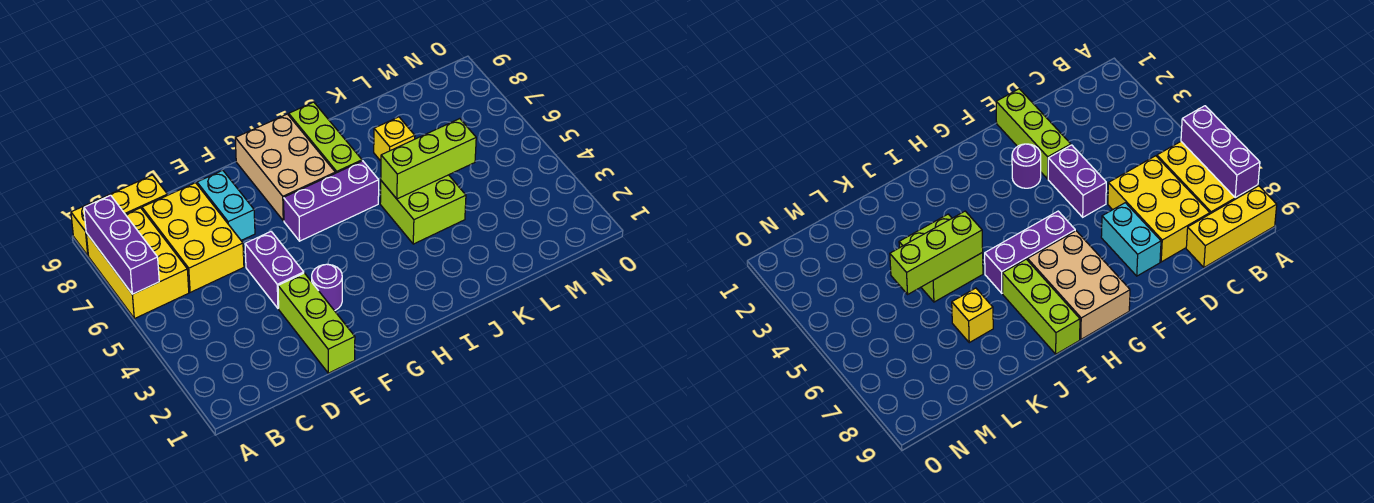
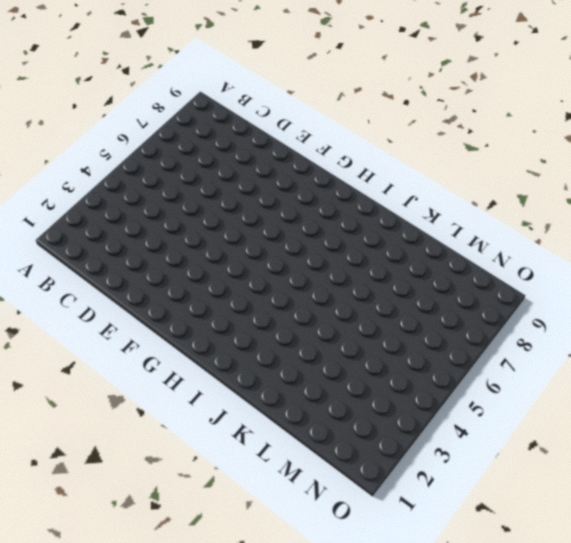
none -> yellow 2x3 brick [86,208,189,319]
none -> yellow 1x3 brick [71,175,168,255]
none -> yellow 2x3 brick [142,183,244,292]

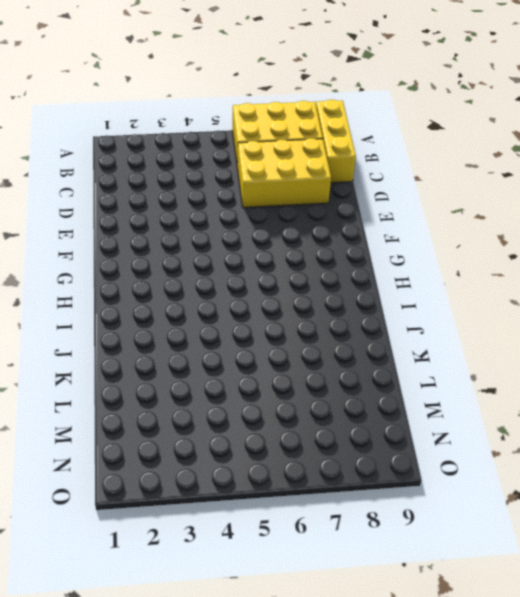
none -> lime 1x3 brick [278,273,355,373]
none -> purple 1x2 brick [245,232,304,308]
none -> cyan 1x2 brick [197,170,255,240]

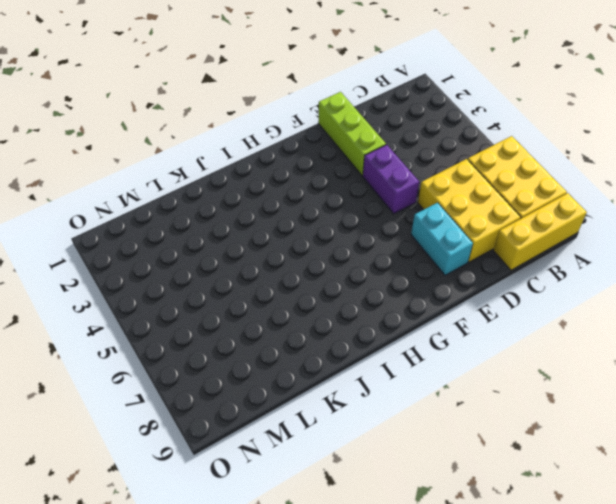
none -> purple 1x1 round brick [312,264,342,311]
none -> purple 1x3 brick [284,161,379,241]
none -> tan 2x3 brick [235,114,335,221]

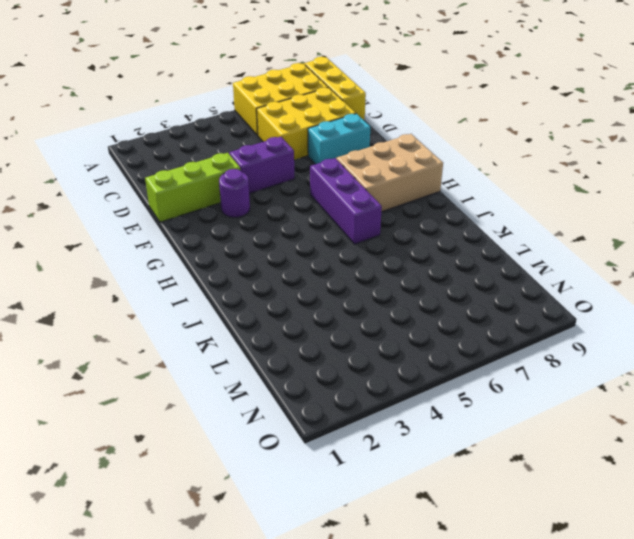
none -> lime 1x3 brick [289,102,362,173]
none -> lime 2x2 brick [380,175,466,244]
none -> yellow 1x1 brick [374,117,415,161]

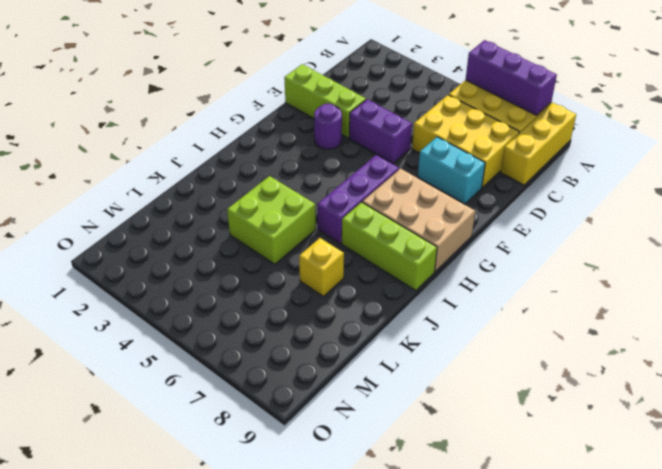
none -> lime 1x3 brick [381,119,476,199]

